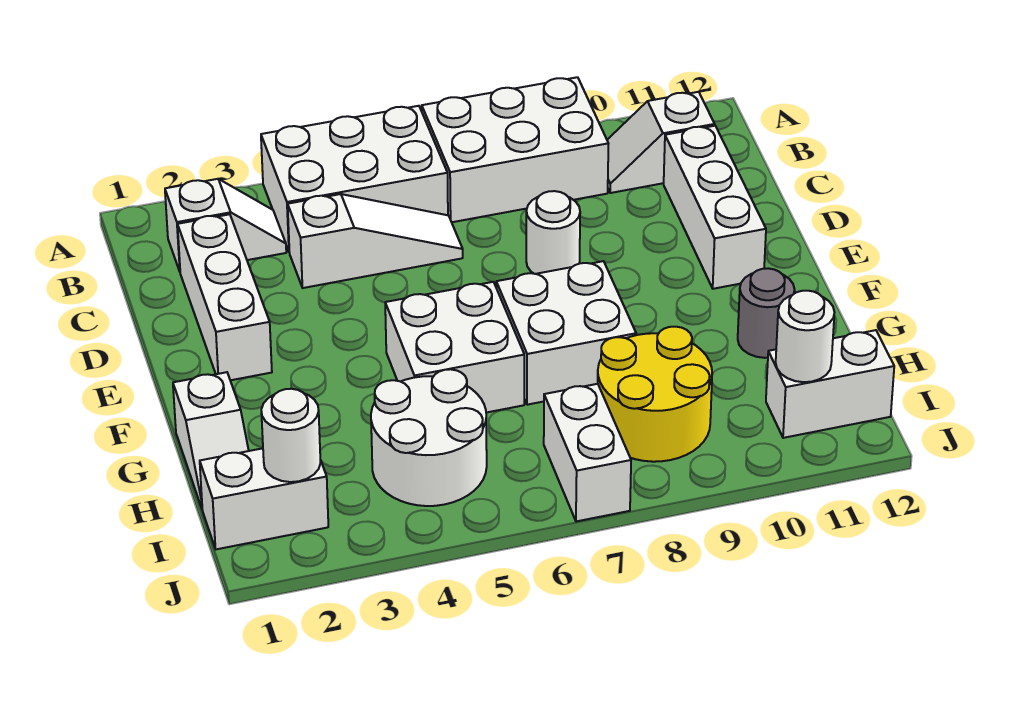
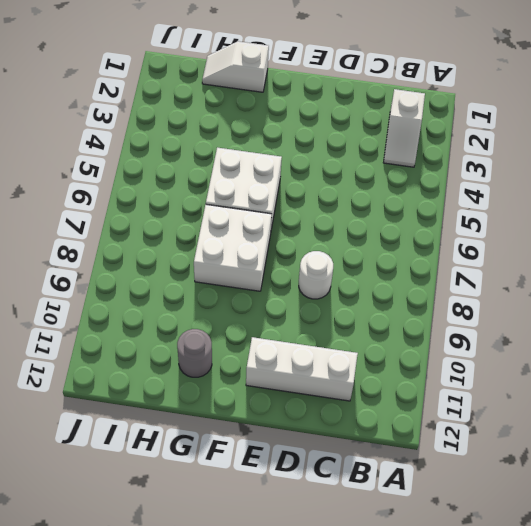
none -> white 2x3 brick [261,106,448,251]
none -> white 2x3 brick [422,77,609,222]
none -> white 1x2 slope [607,92,715,193]

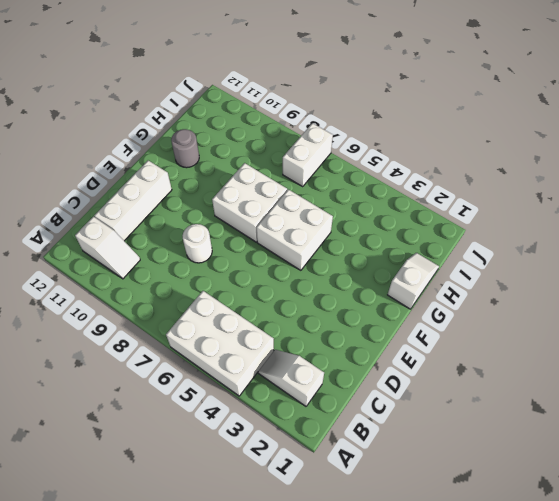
none -> white 2x3 brick [422,77,609,222]
none -> white 1x3 brick [178,214,272,380]
none -> white 1x3 slope [288,194,463,288]

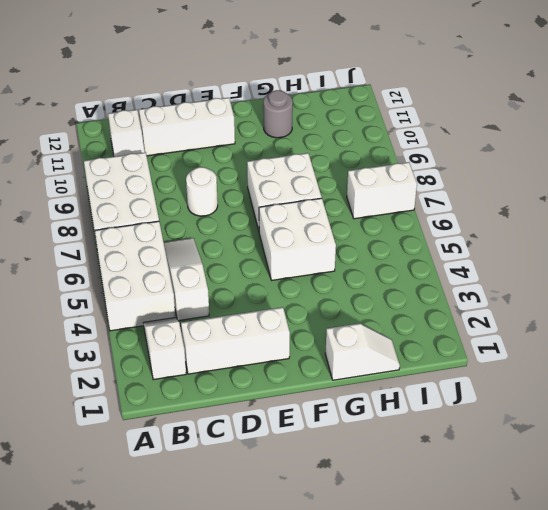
none -> white 2x2 round brick [371,369,487,506]
none -> yellow 2x2 round brick [598,327,712,462]
none -> white 1x2 brick [200,448,328,549]

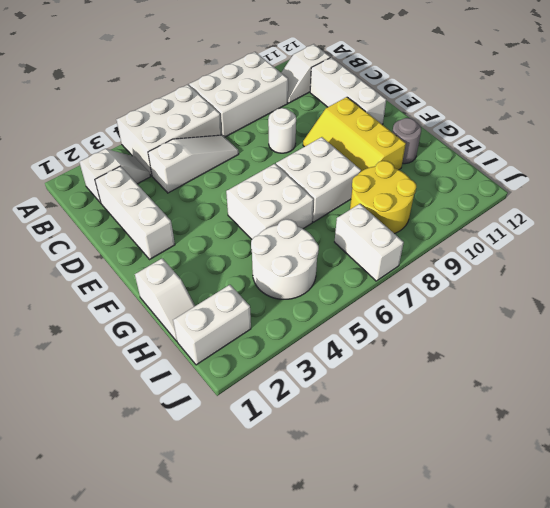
yellow 2x3 slope [303,97,406,171] -> none
none -> white 1x2 brick [766,330,894,438]
none -> white 1x1 round brick [261,389,321,482]
none -> white 1x1 round brick [776,291,834,382]

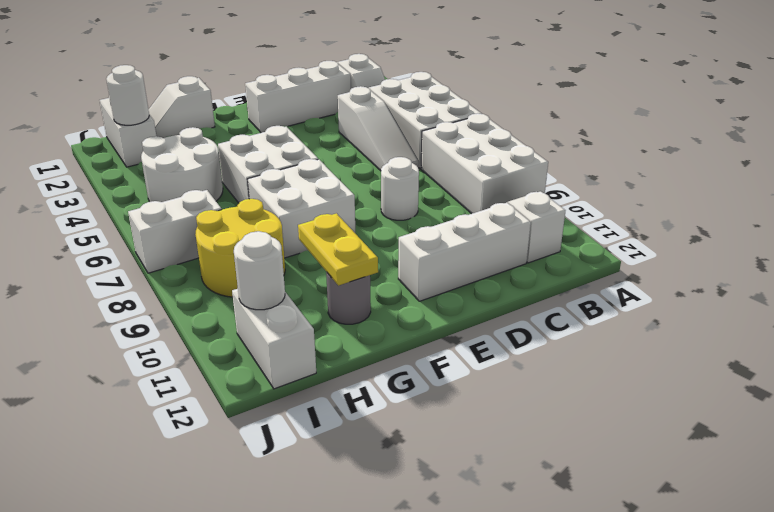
yellow 1x2 plate [298,213,378,286] -> none

